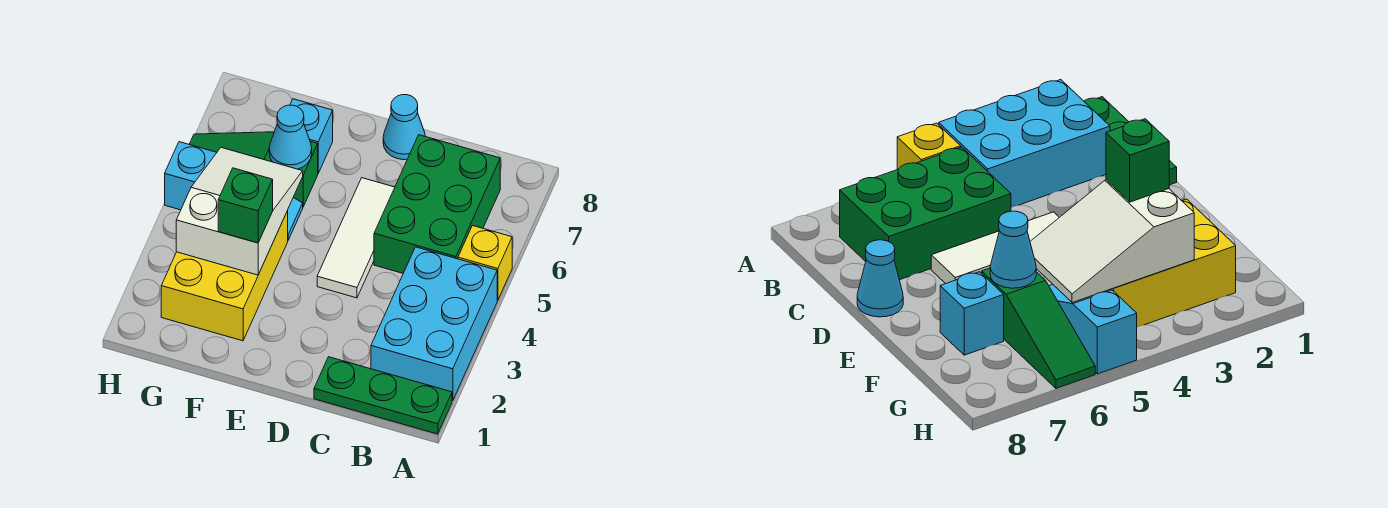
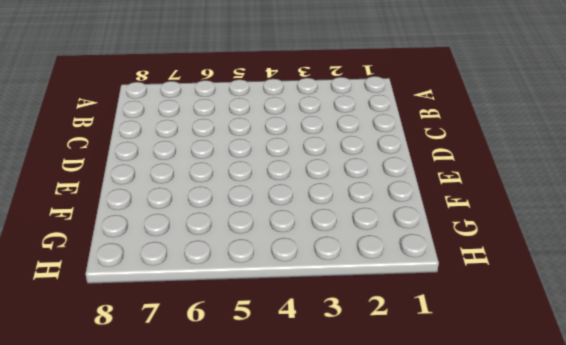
none -> green 1x3 plate [314,357,452,434]
none -> cyan 2x3 brick [371,247,497,401]
none -> yellow 1x1 brick [458,226,512,300]

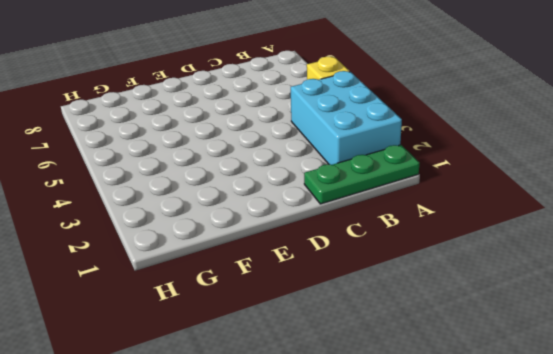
none -> green 2x3 brick [374,135,500,273]
none -> white 1x3 tile [317,178,395,298]
none -> cyan 1x1 cone [383,95,425,160]

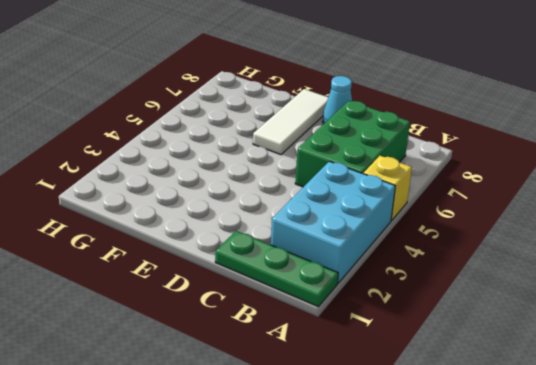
white 1x3 tile [253,89,328,155] -> white 1x3 tile moved to [317,178,395,298]
none -> yellow 2x3 brick [161,211,288,341]
none -> cyan 1x3 slope [165,142,303,240]
none -> green 1x3 slope [189,132,318,207]

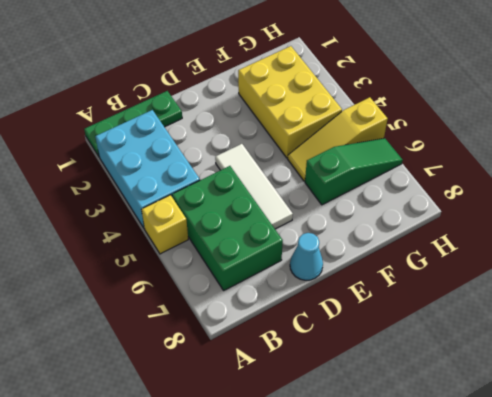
yellow 1x3 slope [288,97,388,181] -> cyan 1x3 slope [165,142,303,240]
none -> cyan 1x1 brick [290,99,333,173]
none -> white 2x3 slope [176,148,303,275]
none -> cyan 1x1 cone [269,105,312,169]

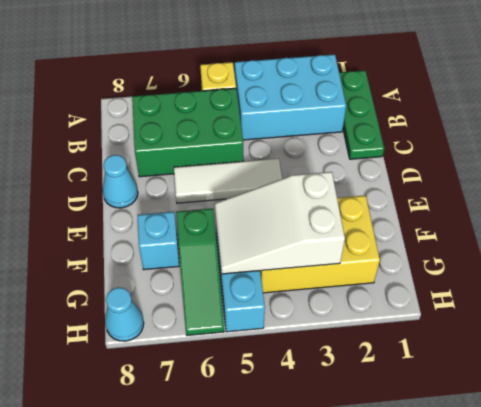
cyan 1x1 cone [105,287,144,341] -> cyan 1x1 cone moved to [269,105,312,169]
none -> green 1x1 brick [218,168,273,243]

